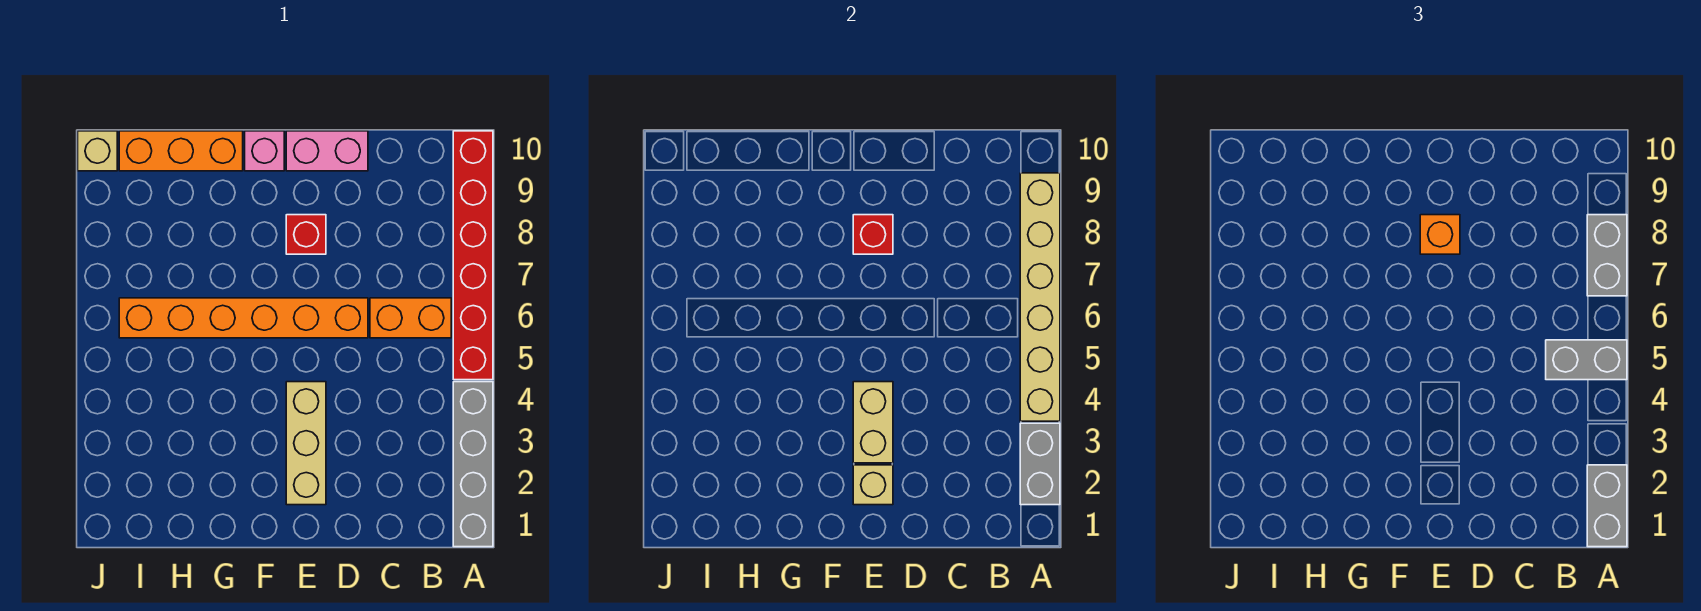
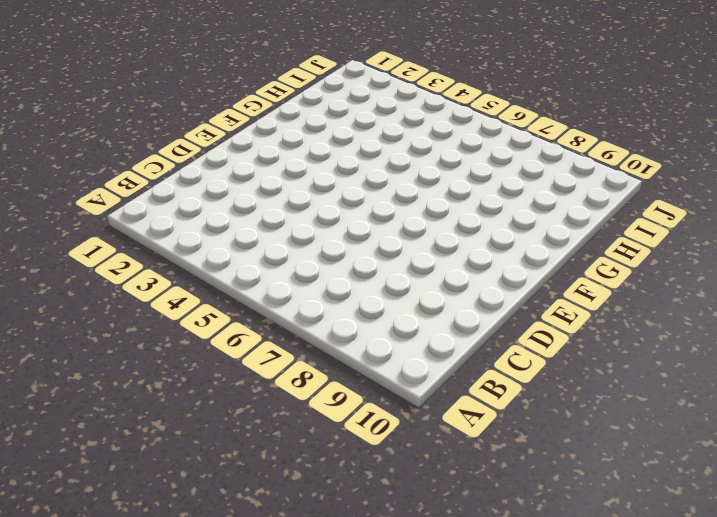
none -> grey 1x4 brick [453,382,493,547]
none -> red 1x6 brick [453,131,493,380]
none -> orange 1x2 brick [370,298,451,338]

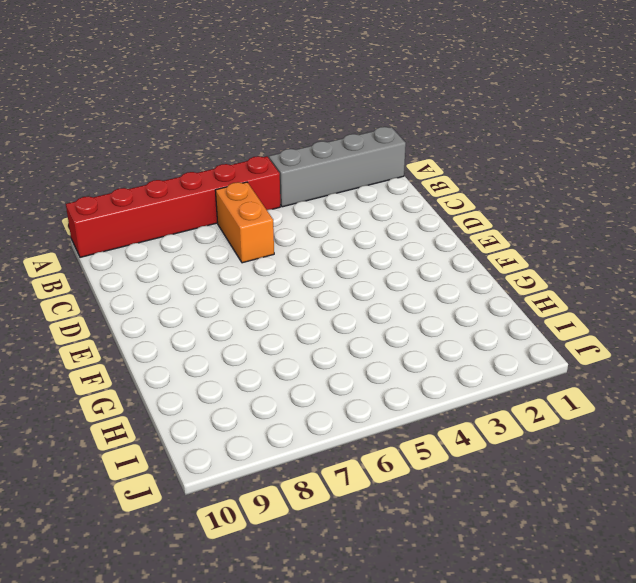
none -> orange 1x6 brick [119,298,368,338]
none -> pink 1x2 brick [286,131,368,171]
none -> tan 1x3 brick [286,382,326,505]

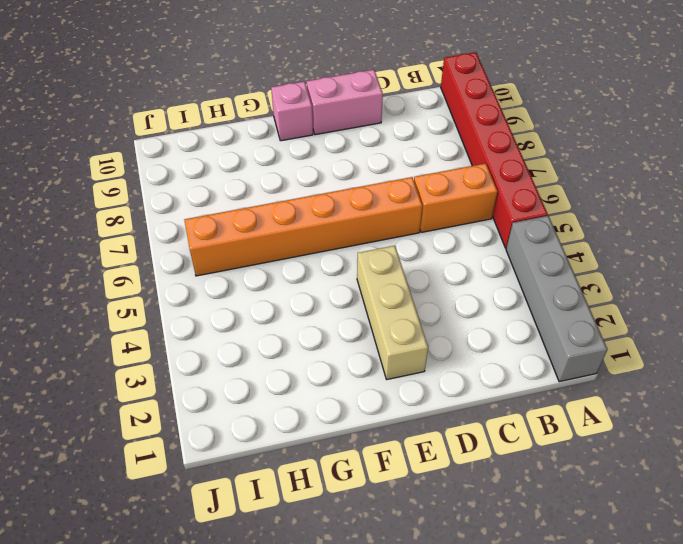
none -> red 1x1 brick [286,215,326,254]
none -> orange 1x3 brick [119,131,243,171]
none -> tan 1x1 brick [78,131,117,171]

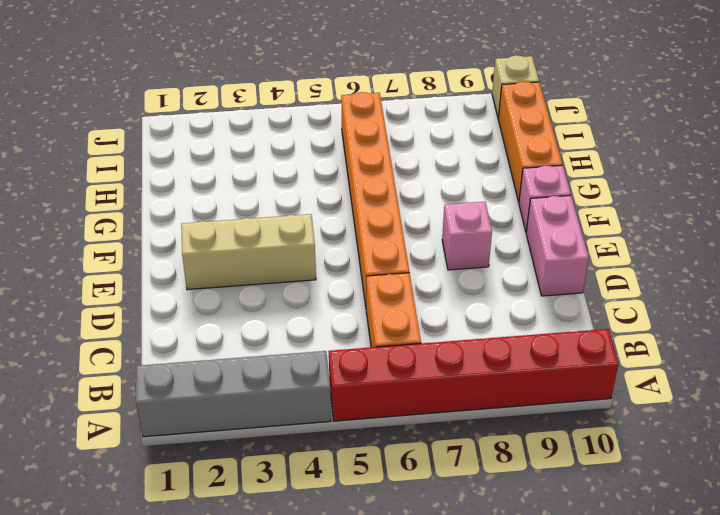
pink 1x1 brick [442,202,492,270] -> red 1x1 brick [286,215,326,254]
none -> grey 1x2 brick [1020,423,1060,505]
none -> tan 1x6 brick [1020,173,1060,421]
none -> tan 1x1 brick [853,465,893,505]

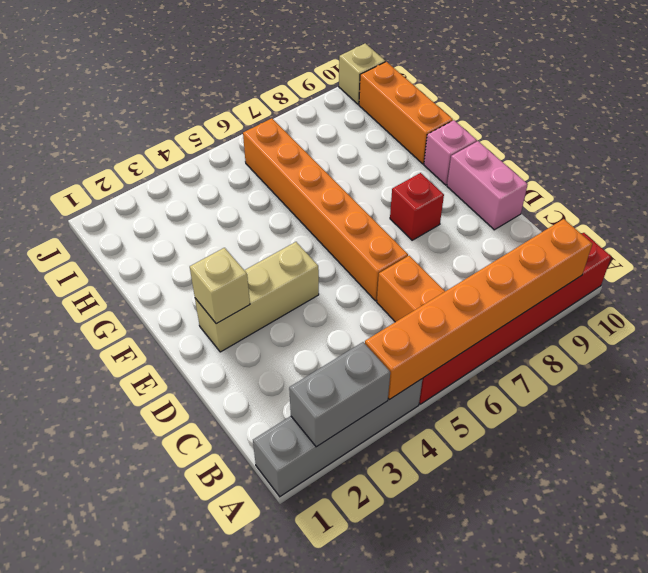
orange 1x6 brick [365,219,592,399] -> tan 1x6 brick [1020,173,1060,421]
none -> tan 1x2 brick [853,382,893,463]
none -> red 1x1 brick [853,215,893,254]
none -> grey 1x2 brick [1587,465,1627,547]

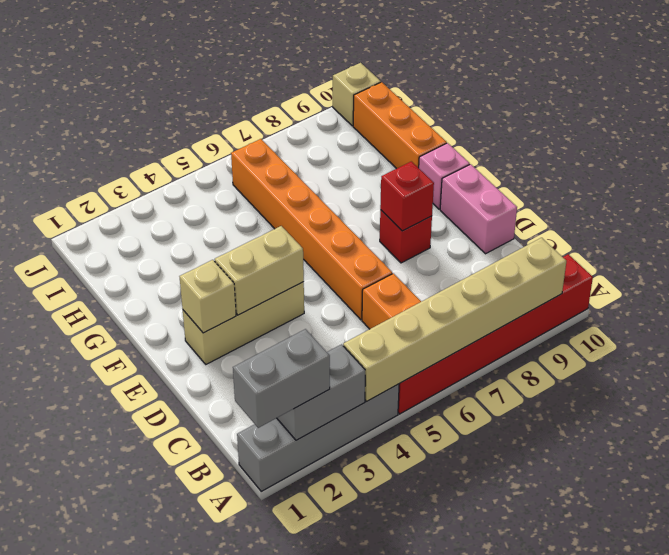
none -> grey 1x2 brick [1546,340,1627,380]
none -> grey 1x2 brick [1587,215,1627,296]
none -> orange 1x1 brick [1420,215,1460,254]

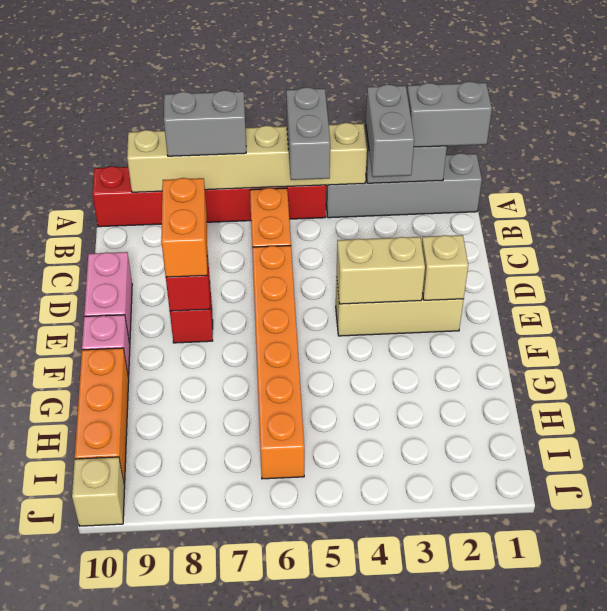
grey 1x2 brick [366,84,414,177] -> none
orange 1x2 brick [161,178,207,277] -> orange 1x1 brick [1420,215,1460,254]

